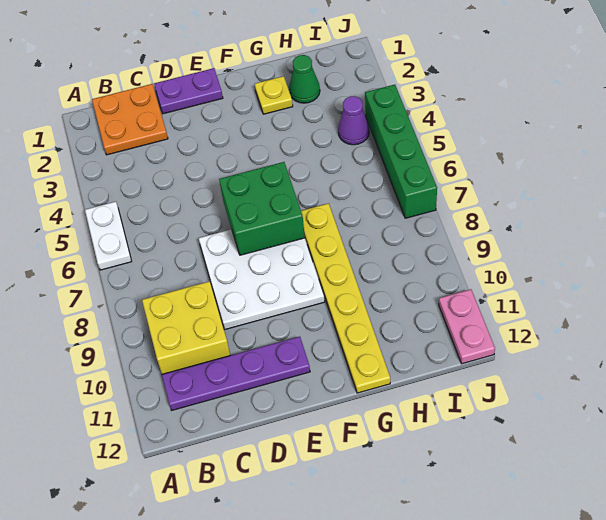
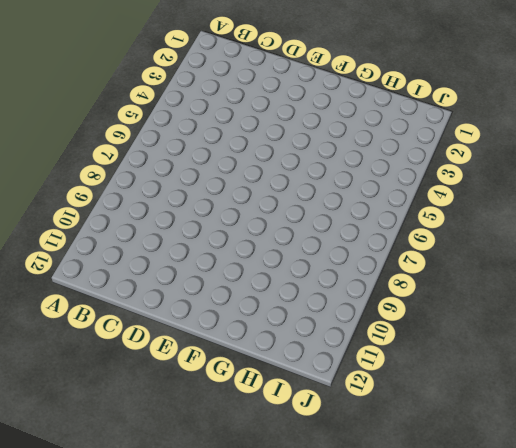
none -> white 1x2 plate [85,202,132,270]
none -> orange 2x2 plate [92,84,168,155]
none -> yellow 2x2 brick [142,281,230,374]

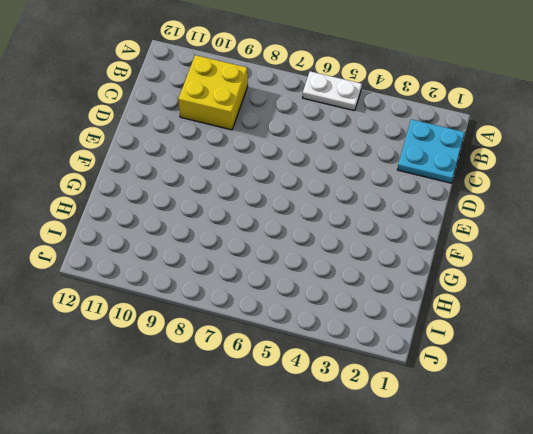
cyan 2x2 plate [397,119,465,183] -> orange 2x2 plate [92,84,168,155]
none -> purple 1x4 plate [162,337,310,410]
none -> purple 1x2 plate [154,68,223,114]
none -> white 3x3 plate [199,229,325,329]

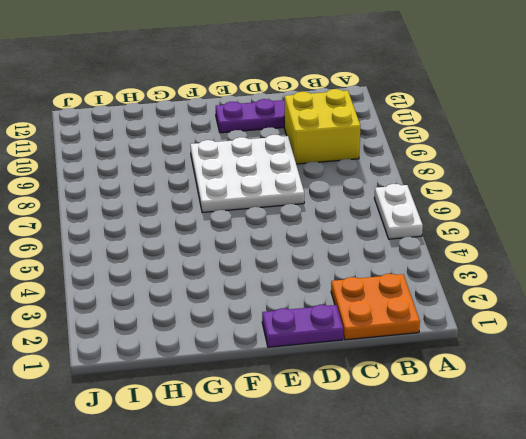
none -> yellow 1x1 plate [255,76,293,114]
none -> yellow 1x6 plate [301,203,390,393]
none -> green 1x1 cone [289,55,320,103]

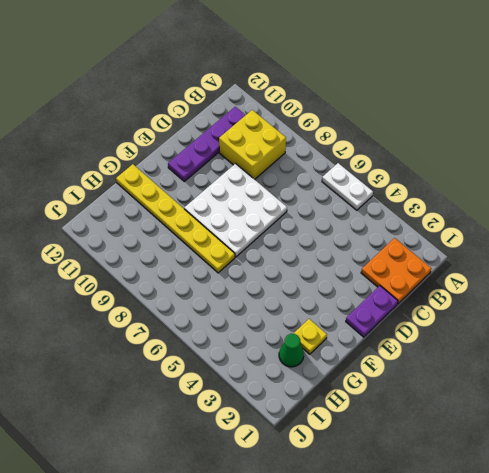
none -> purple 1x1 cone [338,96,369,145]
none -> green 1x4 brick [365,85,437,218]
none -> pink 1x2 plate [439,289,495,364]

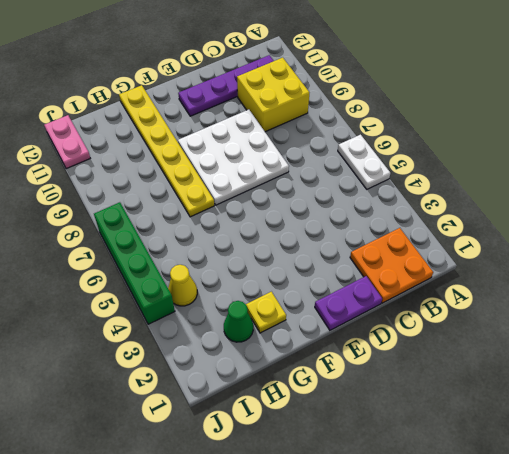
yellow 1x1 cone [168,265,197,306] -> purple 1x1 cone [338,96,369,145]
none -> green 2x2 brick [219,162,305,255]

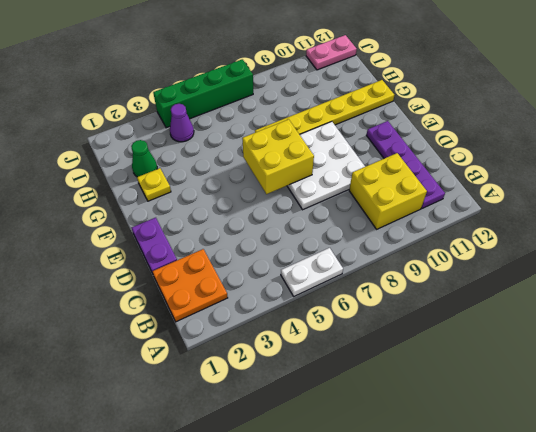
yellow 2x2 brick [242,119,314,194] -> green 2x2 brick [219,162,305,255]

